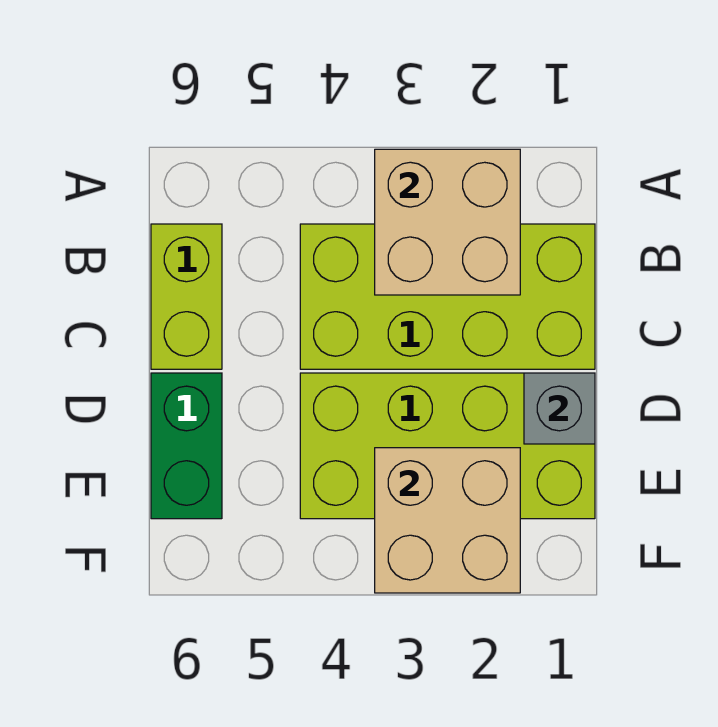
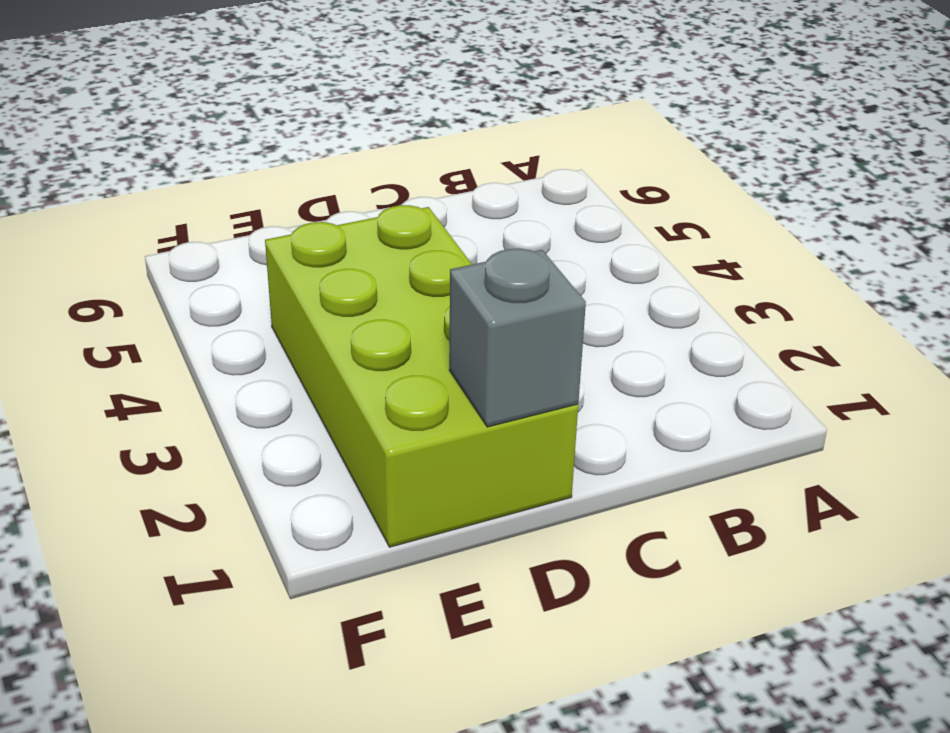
none -> lime 2x4 brick [300,224,595,369]
none -> lime 1x2 brick [151,224,222,369]

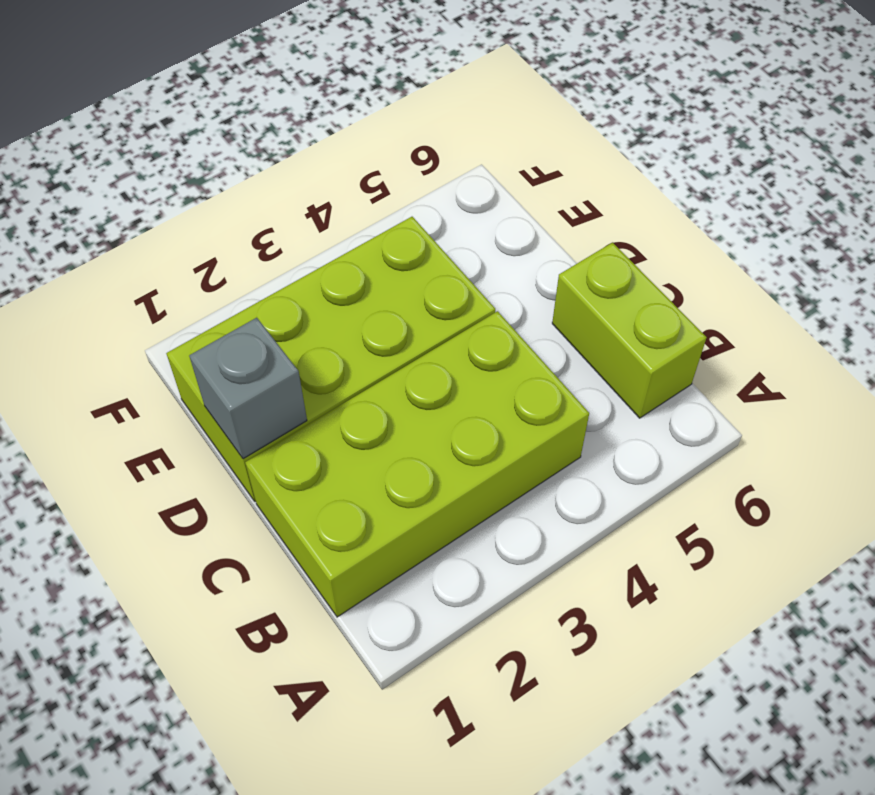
none -> green 1x2 brick [151,373,222,519]
none -> tan 2x2 brick [375,149,520,295]

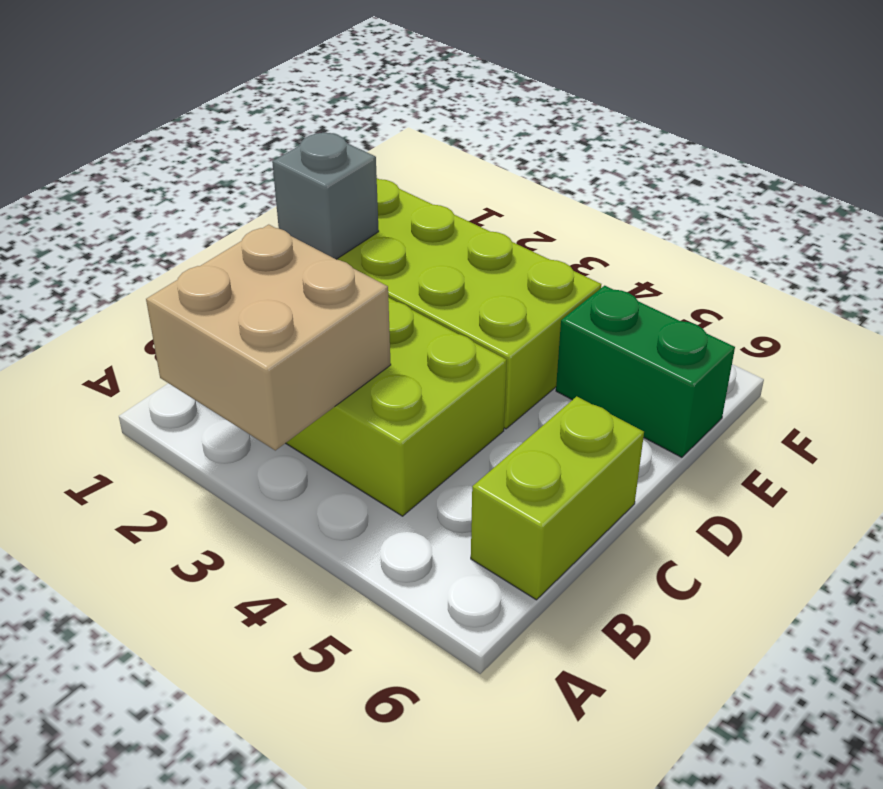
green 1x2 brick [556,286,735,457] -> green 1x2 brick turned to [151,373,222,519]
none -> tan 2x2 brick [375,448,520,593]

